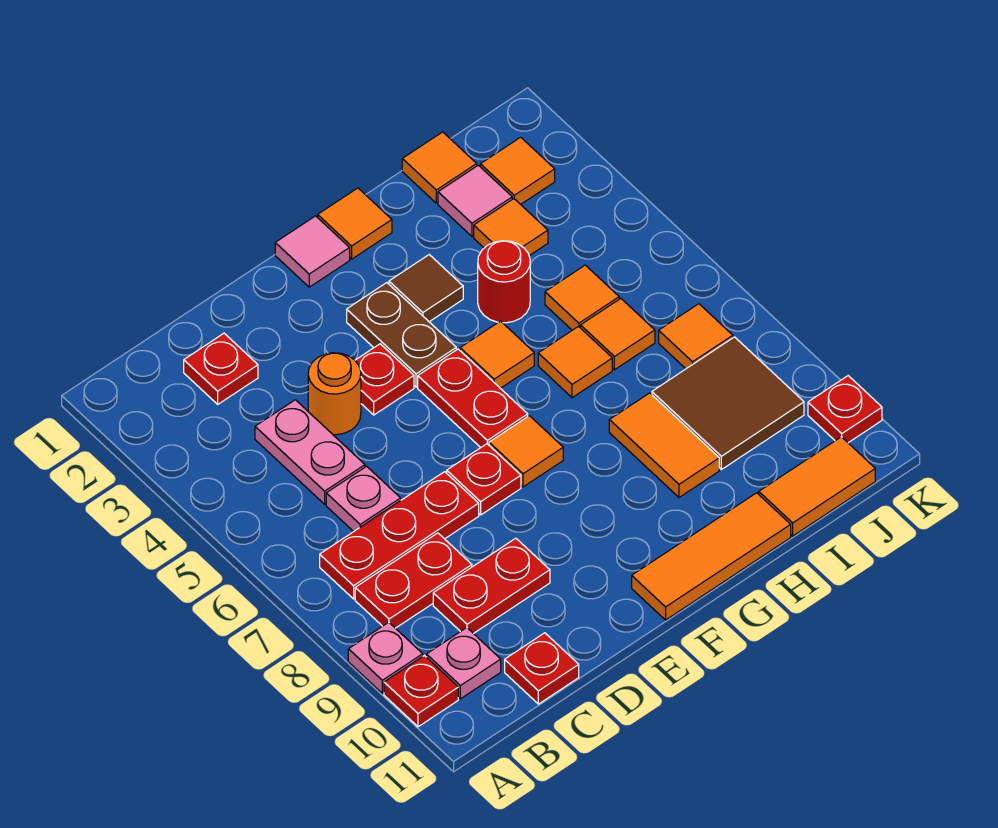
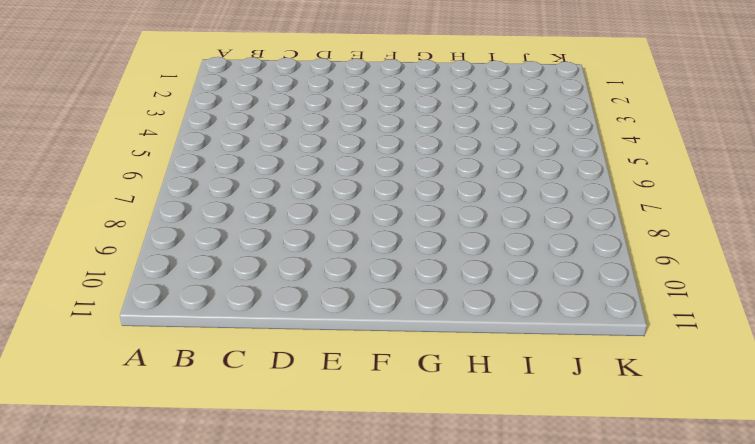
none -> pink 1x1 plate [348,622,423,693]
none -> red 1x1 plate [384,656,458,727]
none -> red 1x3 plate [320,472,479,599]
none -> red 1x2 plate [355,533,472,628]

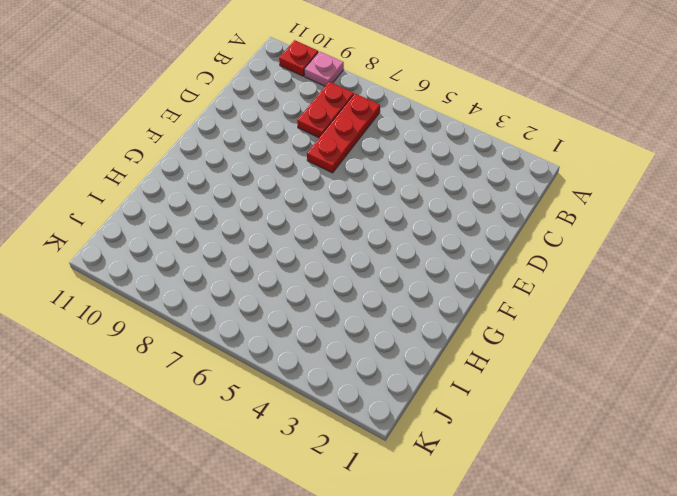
none -> pink 1x1 plate [426,628,501,699]
none -> red 1x1 plate [184,333,258,404]
none -> pink 1x2 plate [255,400,365,504]
none -> pink 1x1 plate [326,466,401,532]

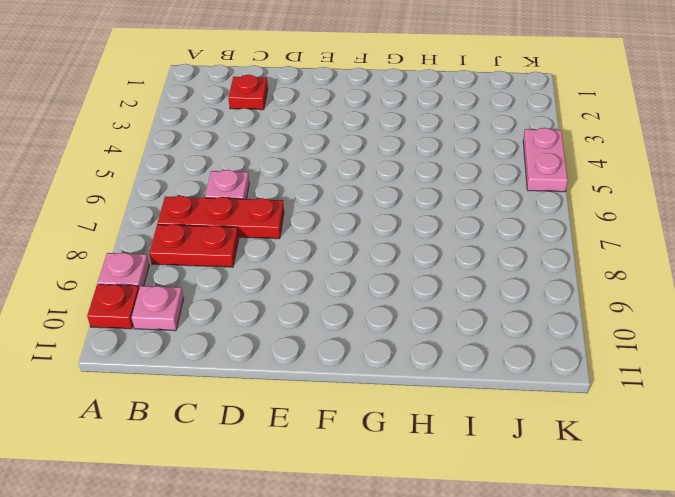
pink 1x2 plate [523,128,568,192] -> pink 1x2 plate moved to [255,400,365,504]
none -> red 1x2 plate [433,538,550,634]
none -> red 1x1 plate [505,633,579,704]
none -> orange 1x1 round brick [308,353,361,435]
none -> red 1x1 plate [355,344,414,415]

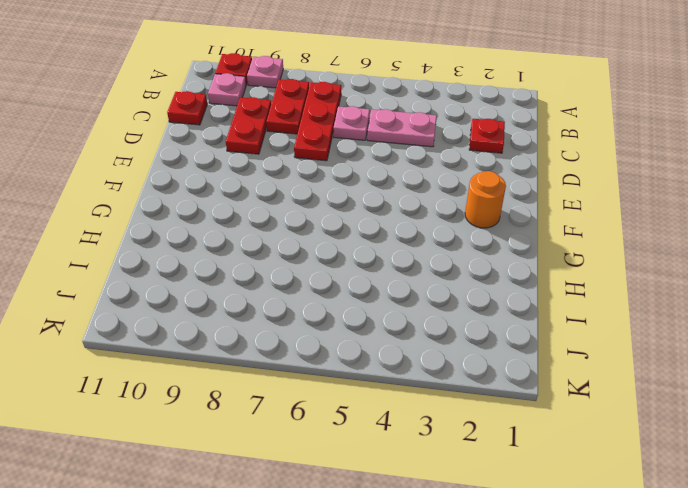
orange 1x1 round brick [465,171,506,228] -> orange 1x1 round brick moved to [308,353,361,435]
none -> red 1x1 plate [355,344,414,415]
none -> red 1x1 plate [447,444,521,515]
none -> pink 1x1 tile [275,216,350,287]
none -> brown 1x2 plate [347,283,456,387]

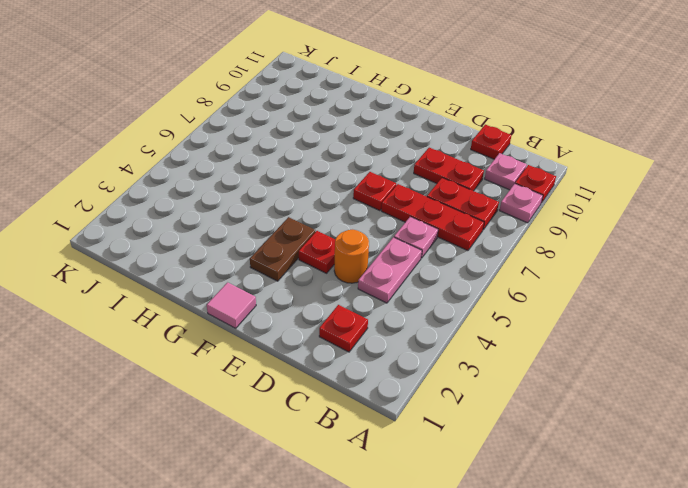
none -> red 1x2 plate [418,349,528,447]
none -> orange 1x1 tile [489,416,563,487]
none -> orange 1x3 tile [632,493,791,620]
none -> orange 1x1 tile [318,188,392,259]

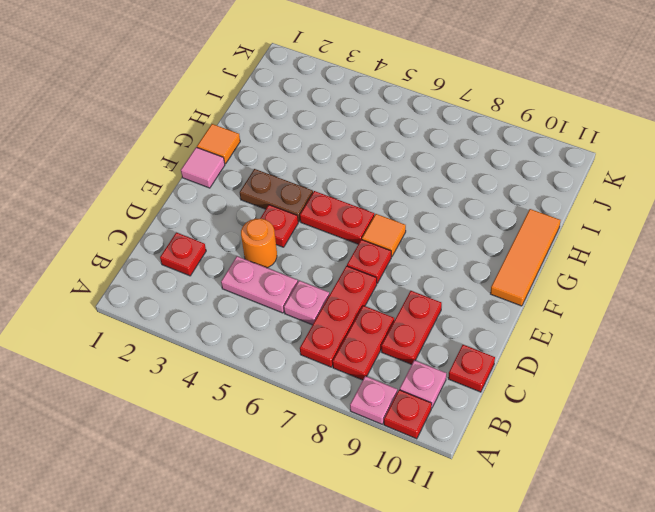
none -> brown 1x1 tile [389,255,463,322]
none -> orange 1x1 tile [460,321,534,388]
none -> red 1x1 round brick [478,241,530,323]
none -> orange 1x1 tile [538,327,612,398]

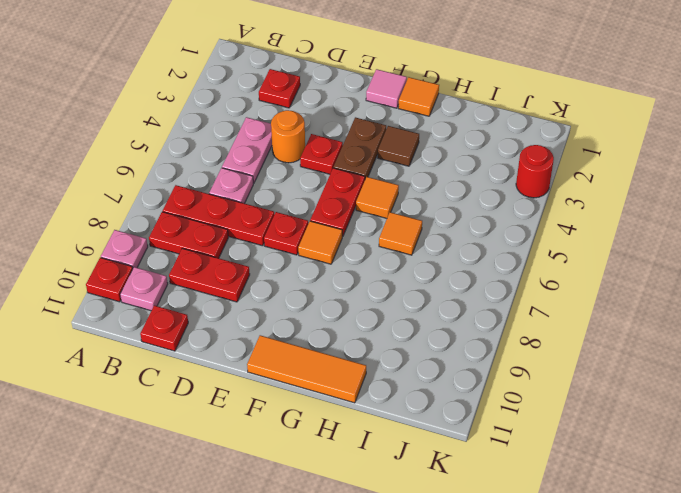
red 1x1 round brick [516,145,554,198] -> red 1x1 round brick moved to [478,241,530,323]
none -> orange 1x2 tile [609,393,719,497]
none -> orange 1x1 tile [402,132,477,203]
none -> pink 1x1 tile [438,165,512,236]
none -> orange 1x1 tile [474,199,548,256]

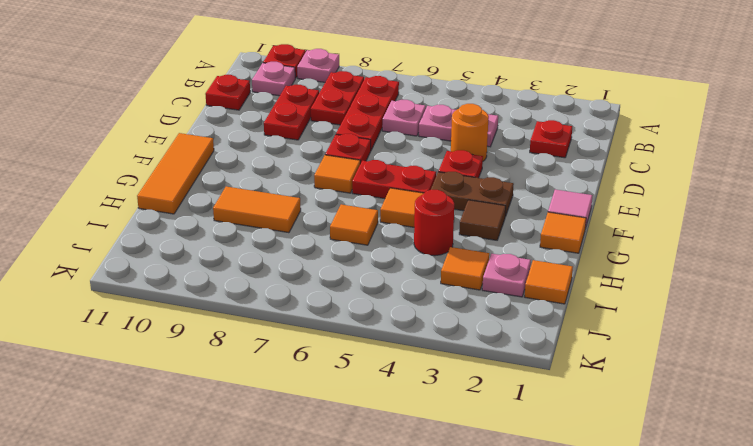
pink 1x1 plate [482,254,531,297] -> pink 1x1 tile [438,165,512,236]
none -> orange 1x1 tile [545,265,619,330]
none -> orange 1x1 tile [581,299,655,370]
none -> brown 2x2 tile [652,337,804,469]
none -> orange 1x2 tile [759,437,875,536]

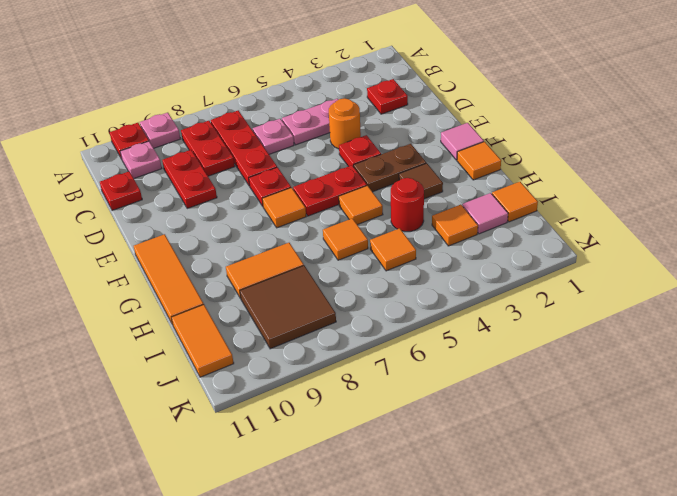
none -> orange 1x1 tile [581,299,655,370]
none -> orange 1x1 tile [480,137,555,204]
none -> orange 1x1 tile [659,304,733,369]
none -> red 1x1 plate [808,376,882,443]

